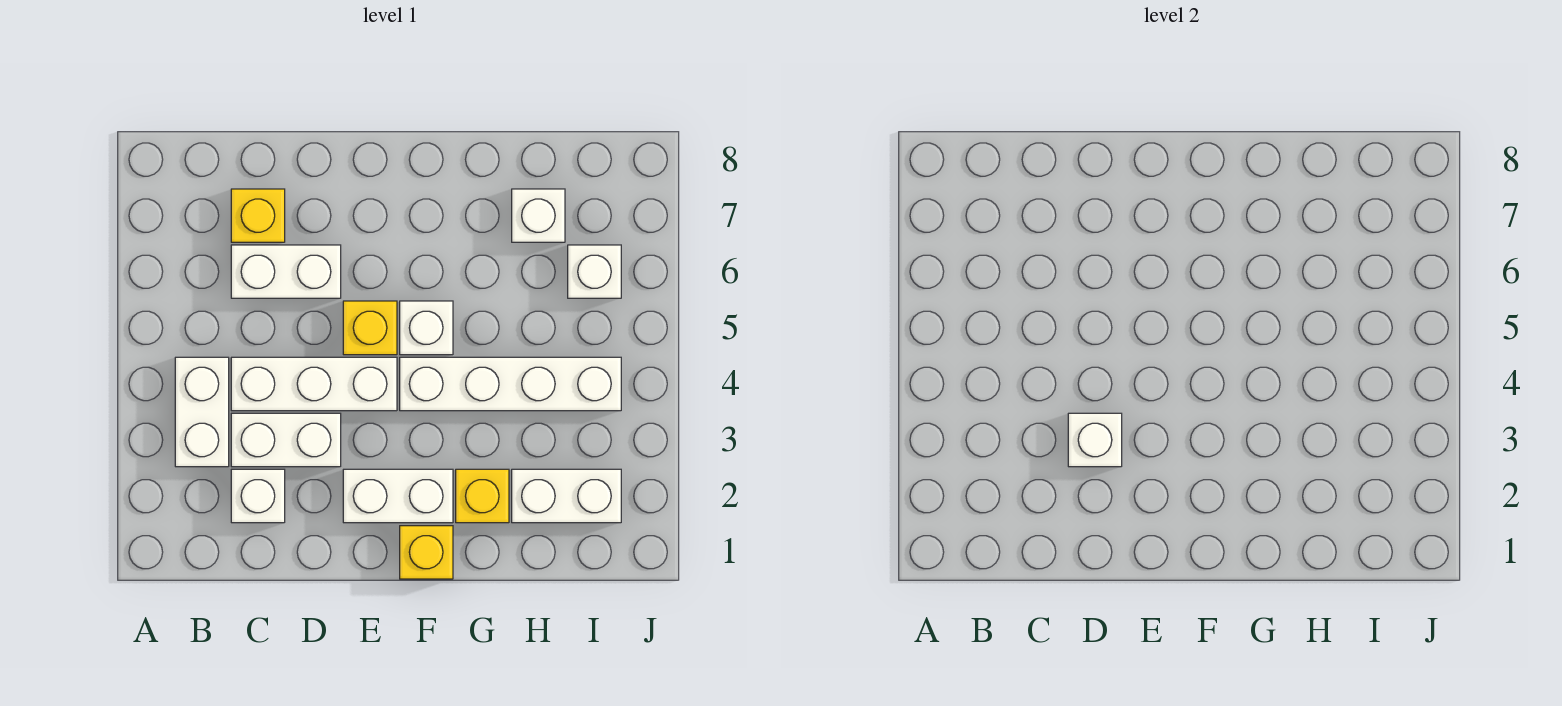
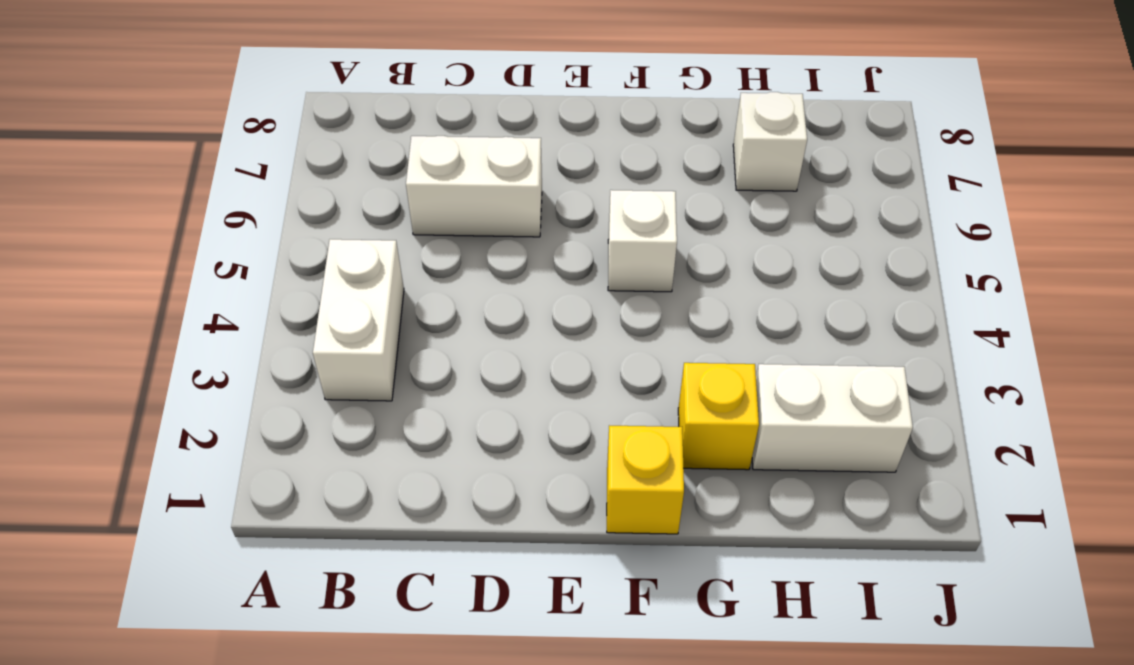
none -> white 1x1 brick [231,469,285,523]
none -> white 1x2 brick [231,413,341,467]
none -> white 1x3 brick [231,357,397,411]

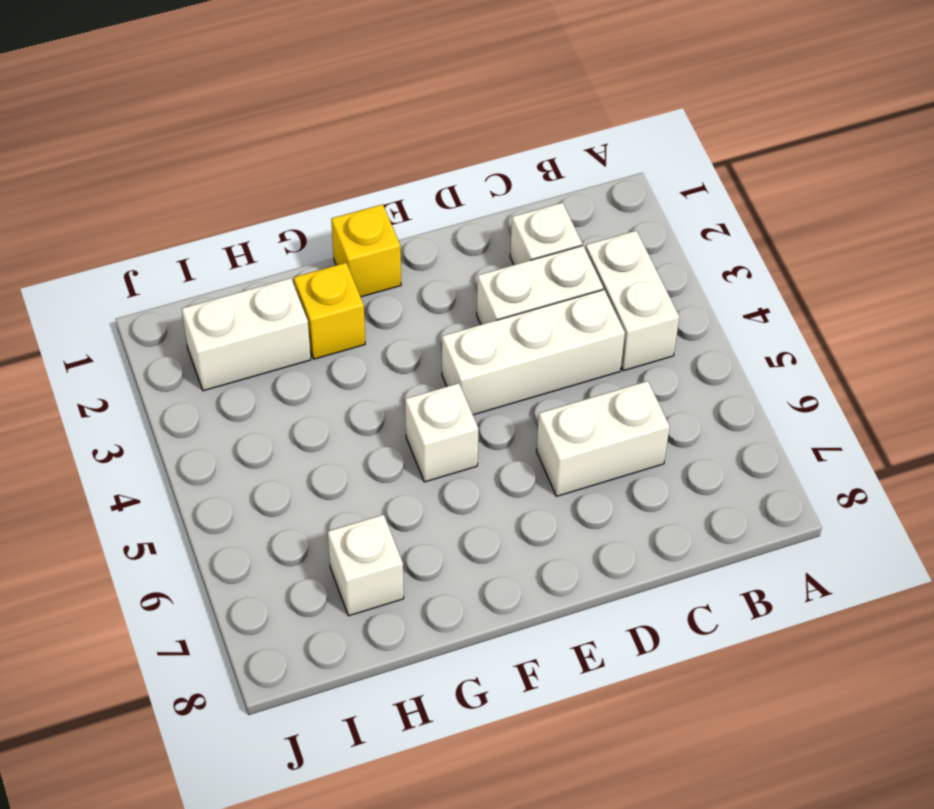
none -> yellow 1x1 brick [231,189,285,242]
none -> white 1x2 brick [343,469,453,523]
none -> yellow 1x1 brick [343,301,397,355]

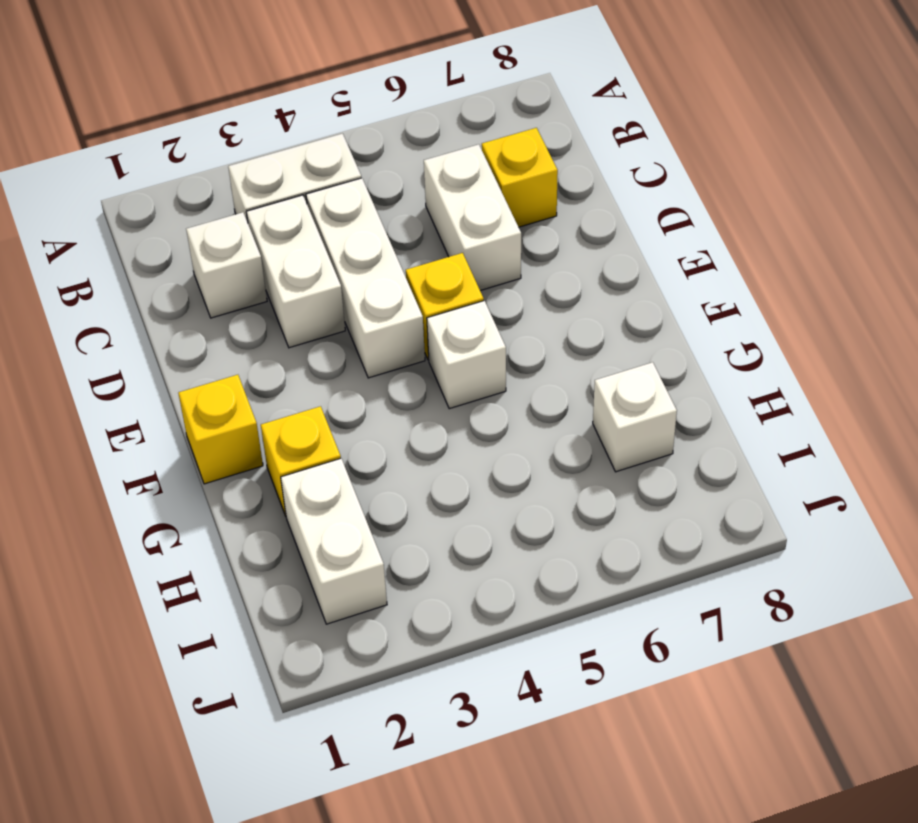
none -> white 1x2 brick [343,469,453,523]
none -> white 1x4 brick [400,357,621,411]
none -> white 1x1 brick [568,245,621,298]

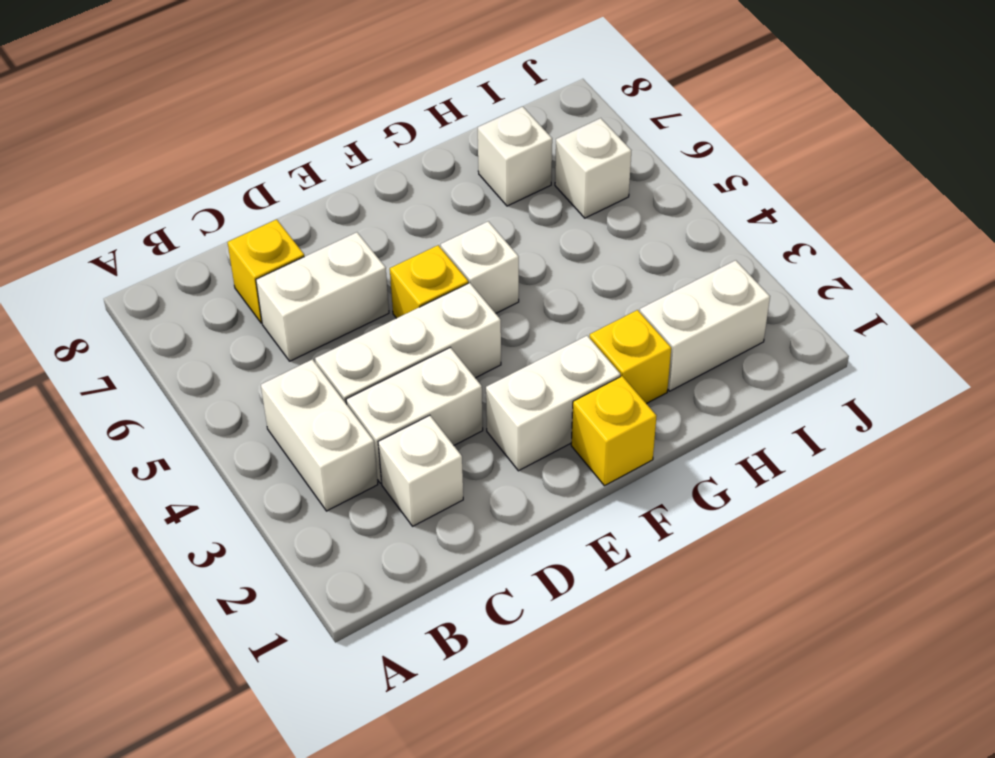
none -> white 1x4 brick [400,357,621,411]
none -> white 1x1 brick [1068,413,1122,467]

